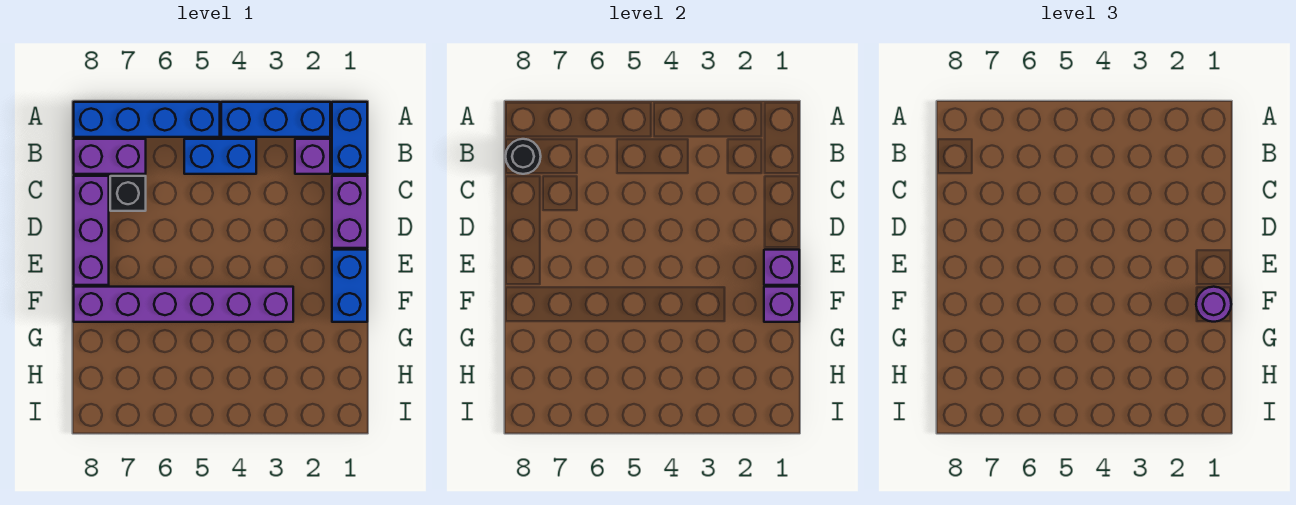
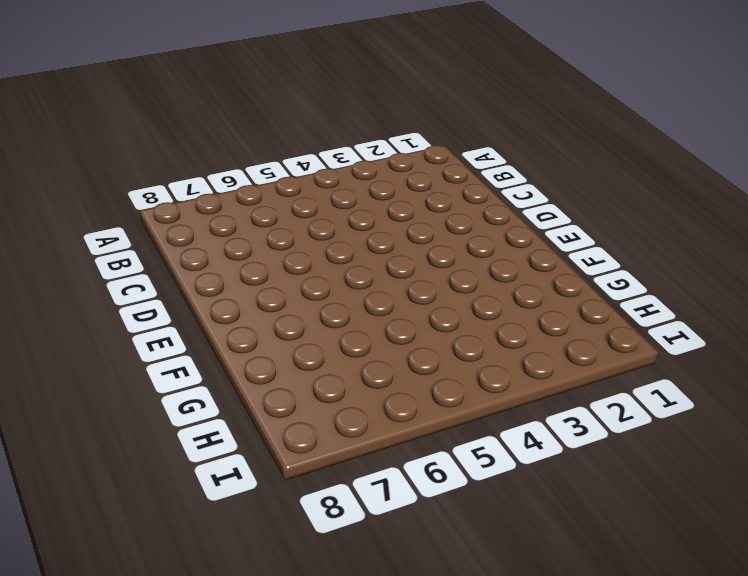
none -> blue 1x2 brick [332,102,367,174]
none -> blue 1x3 brick [221,102,330,137]
none -> blue 1x4 brick [74,102,220,137]

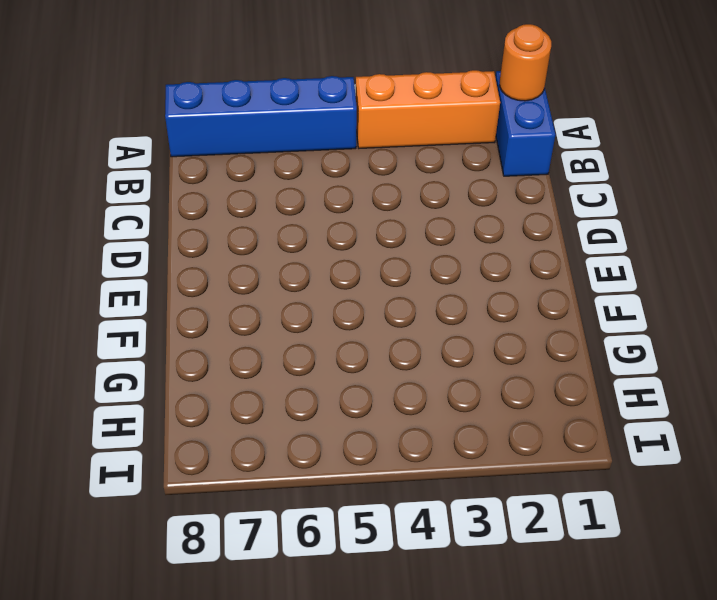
orange 1x1 round brick [499,24,551,101] -> none
orange 1x3 brick [356,70,500,148] -> blue 1x3 brick [221,102,330,137]
none -> purple 1x1 brick [295,139,330,174]
none -> blue 1x2 brick [184,139,256,174]
none -> purple 1x2 brick [74,139,146,174]

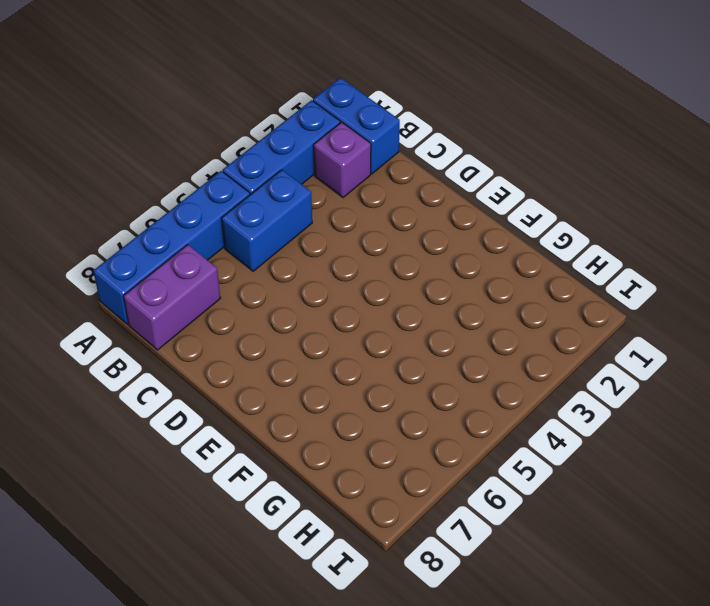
none -> purple 1x2 brick [332,176,367,248]
none -> black 1x1 brick [110,176,146,211]
none -> purple 1x3 brick [74,176,109,285]

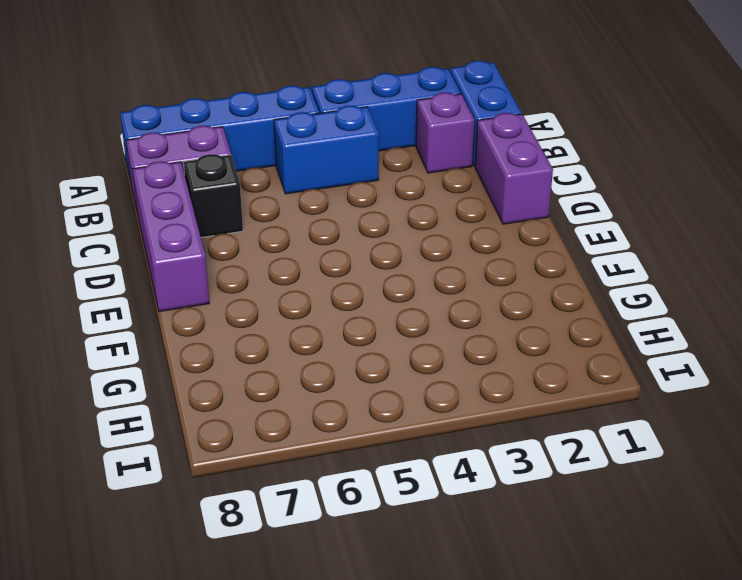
none -> blue 1x2 brick [332,250,367,322]
none -> purple 1x6 brick [74,287,293,322]
none -> black 1x1 round brick [506,139,541,174]

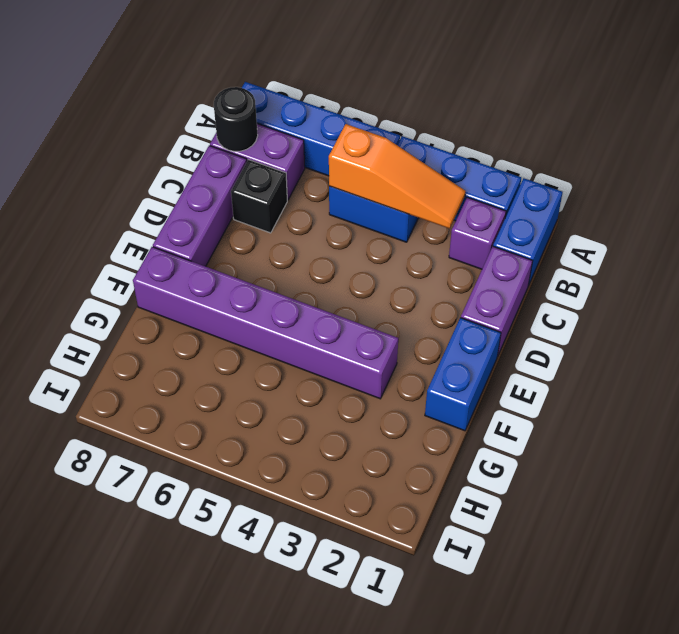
orange 1x3 slope [329,124,465,229] -> none
none -> purple 1x1 brick [764,250,799,285]
none -> purple 1x1 brick [764,287,799,322]
none -> purple 1x1 round brick [1196,287,1231,322]

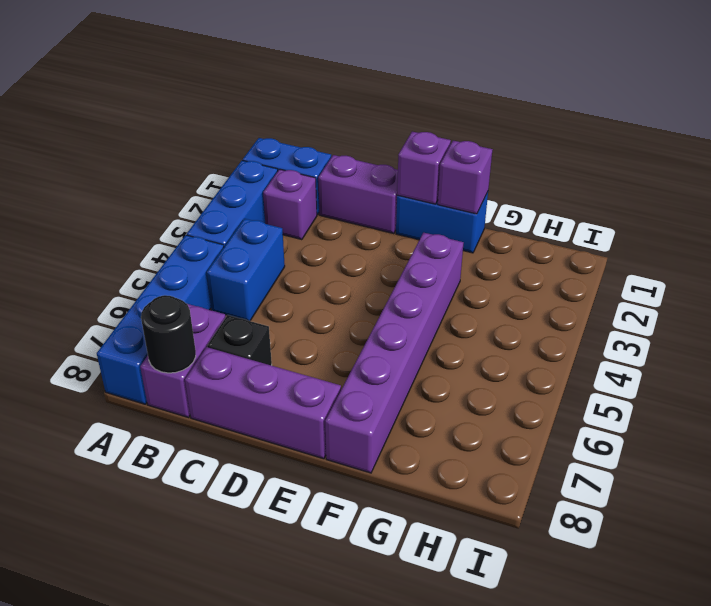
none -> purple 1x1 round brick [1196,287,1231,322]

